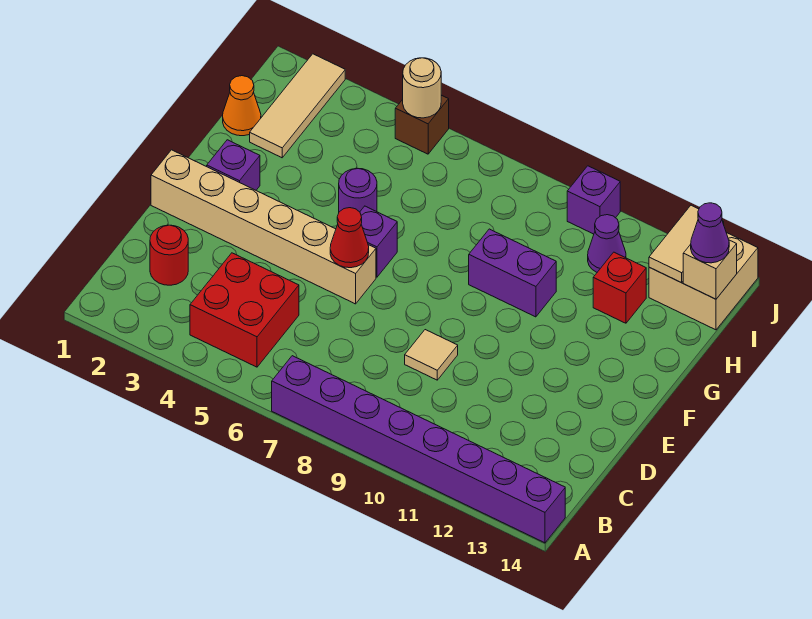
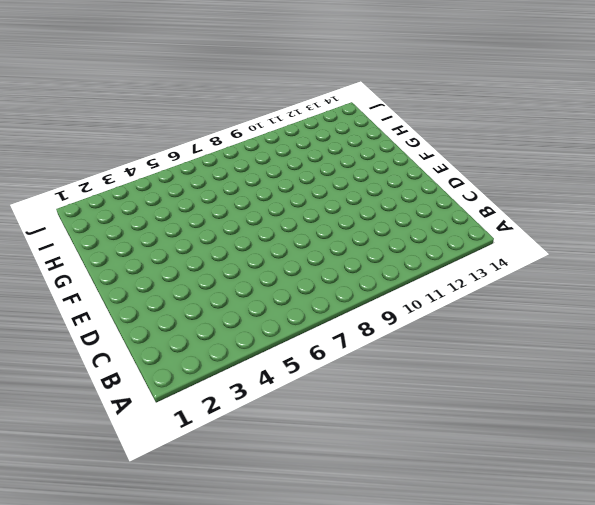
none -> purple 1x8 brick [272,356,565,543]
none -> red 2x2 brick [190,253,299,367]
none -> red 1x1 round brick [150,225,188,285]

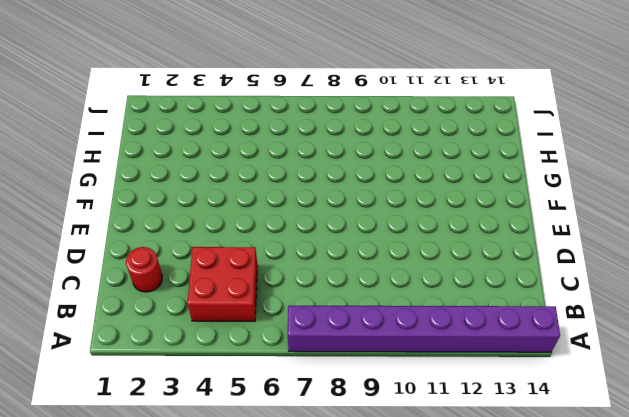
none -> tan 1x1 tile [405,330,458,380]
none -> tan 1x6 brick [151,150,376,304]
none -> purple 1x1 brick [207,140,260,190]

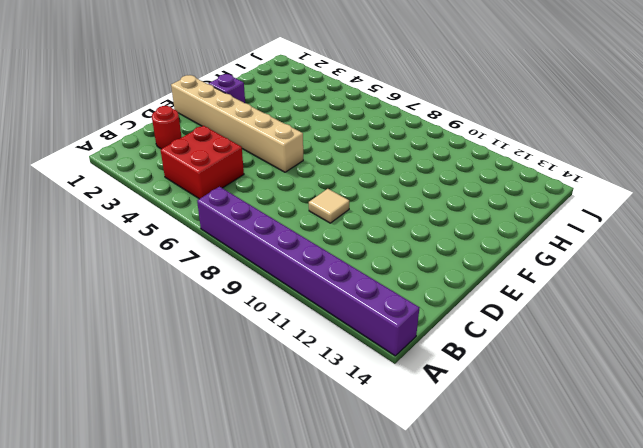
none -> purple 1x1 brick [360,206,397,277]
none -> purple 1x1 round brick [339,168,377,212]
none -> purple 1x2 brick [469,229,556,317]

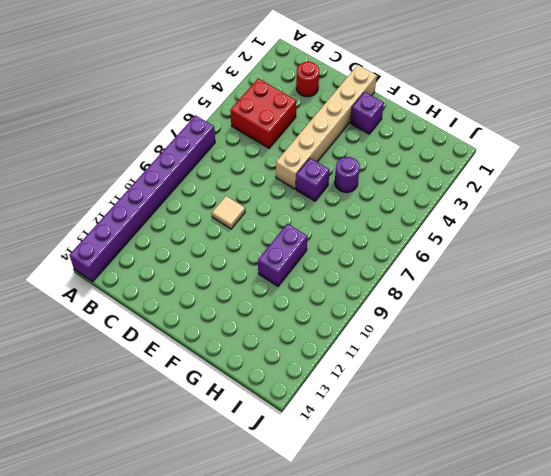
none -> orange 1x1 cone [223,76,261,136]
none -> tan 1x3 tile [250,54,345,158]
none -> red 1x1 brick [593,252,646,323]

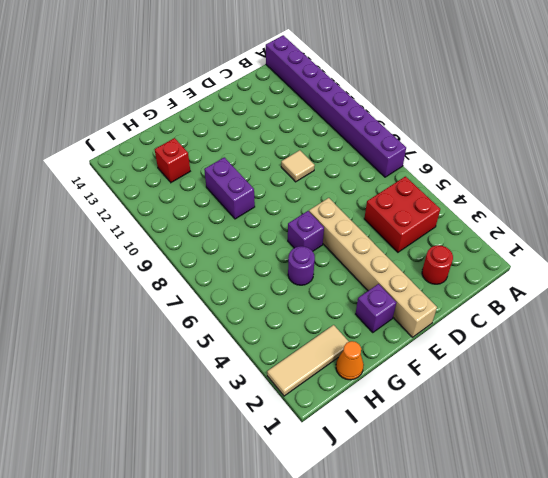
none -> purple 1x1 cone [588,215,626,272]
none -> tan 2x2 brick [649,233,758,330]
none -> brown 1x1 brick [395,95,449,154]

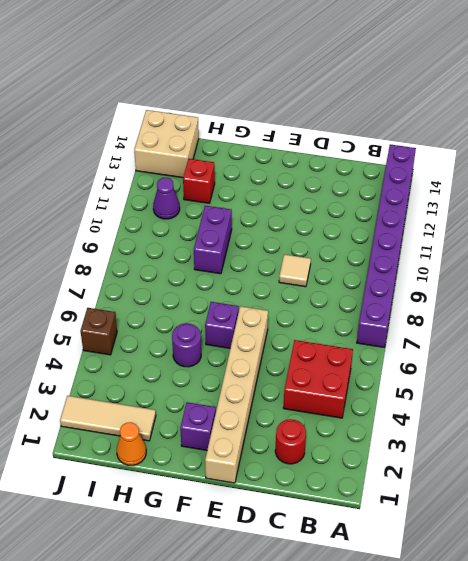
none -> purple 1x1 brick [567,166,620,234]
none -> red 1x1 cone [330,208,369,268]
none -> tan 1x2 tile [649,205,724,283]

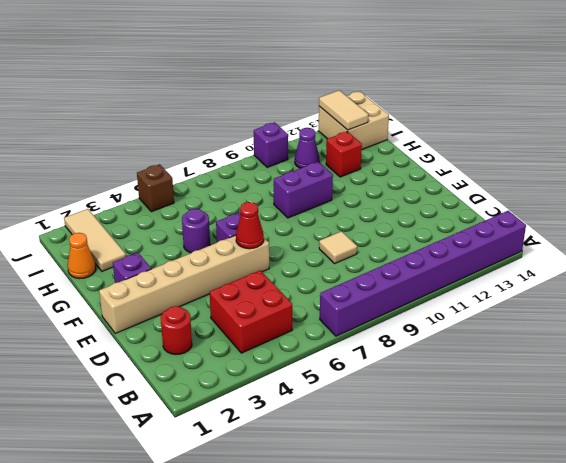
none -> tan 1x1 brick [683,240,737,299]
none -> tan 1x1 round brick [403,58,441,118]
none -> purple 1x1 cone [691,203,729,263]

